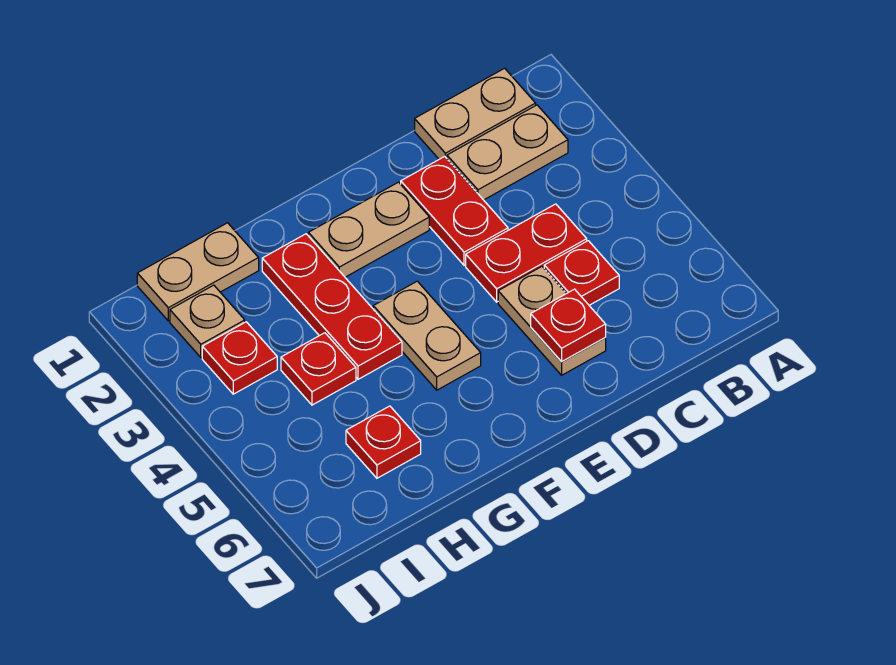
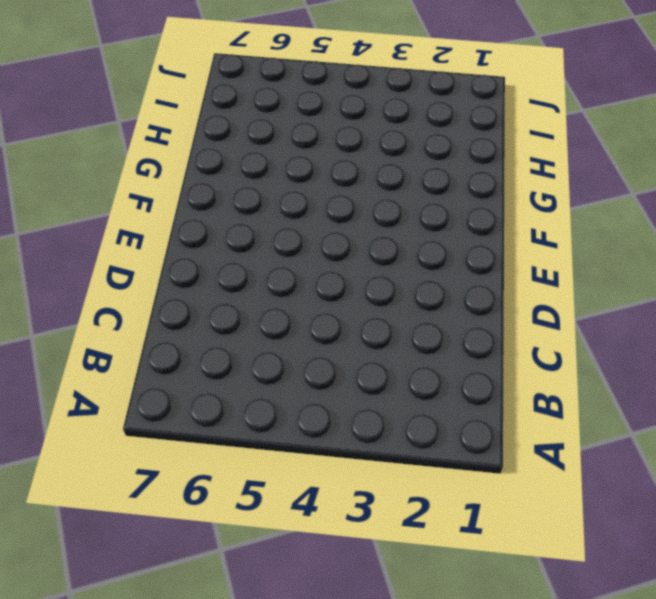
none -> tan 1x2 plate [415,68,536,159]
none -> tan 1x2 plate [447,105,568,200]
none -> red 1x2 plate [466,204,587,302]

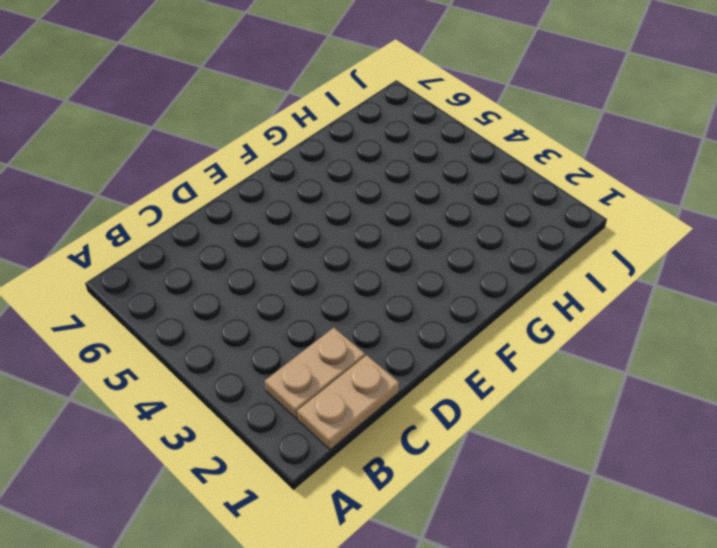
none -> red 1x2 plate [466,204,587,302]
none -> red 1x1 plate [544,241,619,305]
none -> red 1x2 plate [401,156,508,265]

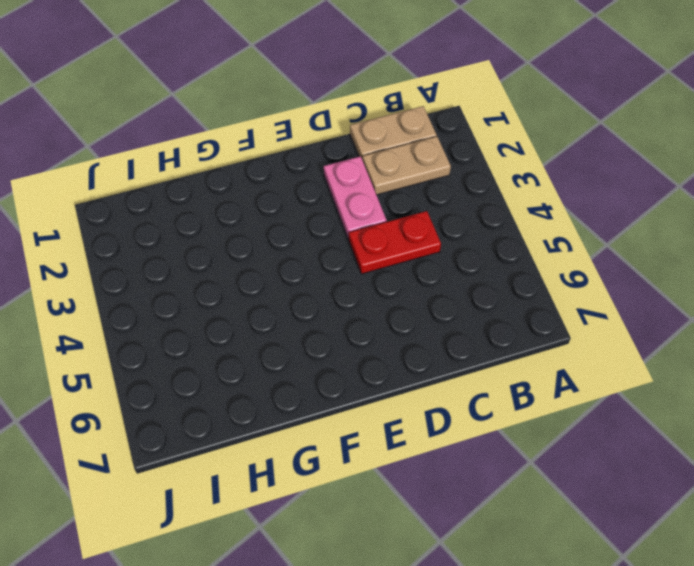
pink 1x2 plate [324,156,387,239] -> red 1x2 plate [401,156,508,265]
none -> red 1x1 plate [544,241,619,305]
none -> tan 1x2 plate [498,267,606,375]
none -> tan 1x2 plate [308,182,429,277]

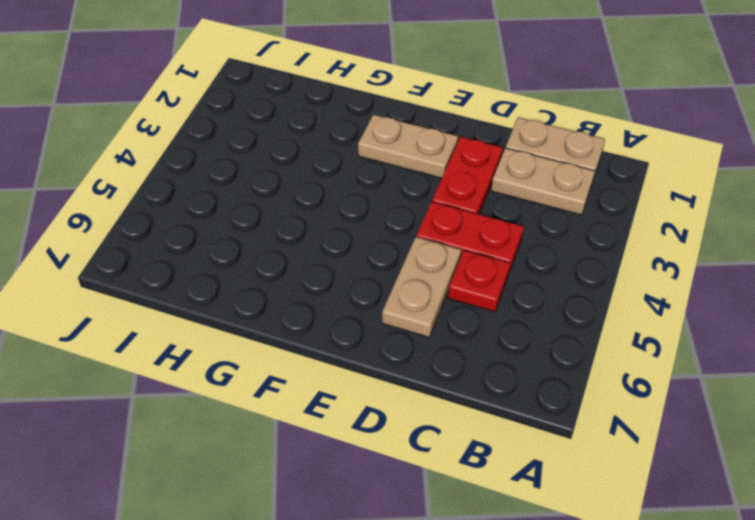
none -> tan 1x2 plate [373,281,481,390]
none -> red 1x3 plate [262,234,402,379]
none -> tan 1x2 plate [137,223,259,321]

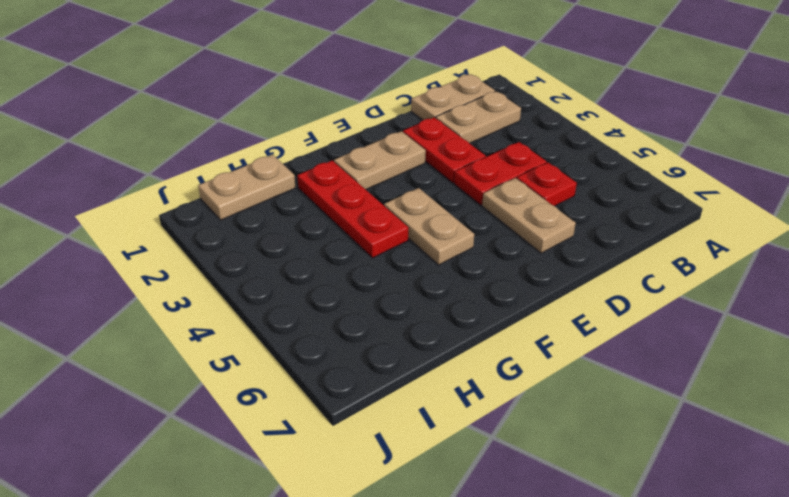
none -> red 1x1 plate [281,333,356,405]
none -> red 1x1 plate [346,406,421,478]
none -> tan 1x1 plate [170,285,245,357]

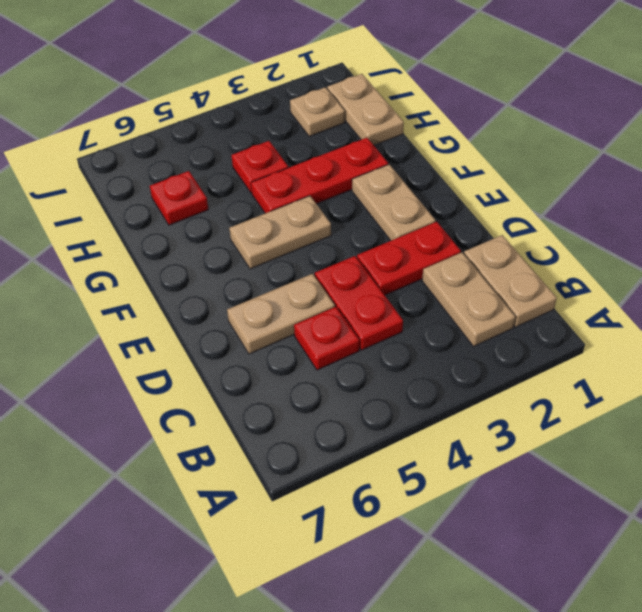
none -> red 1x1 plate [202,322,277,394]
none -> red 1x1 plate [531,289,606,362]

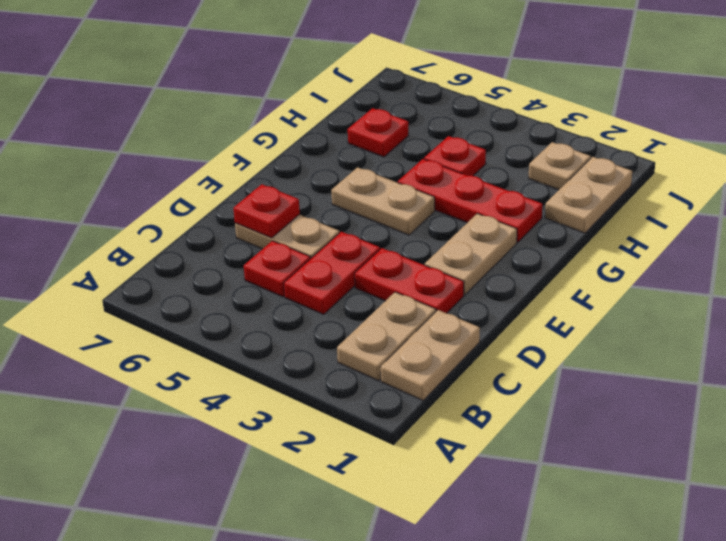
none -> red 1x1 plate [202,322,277,394]

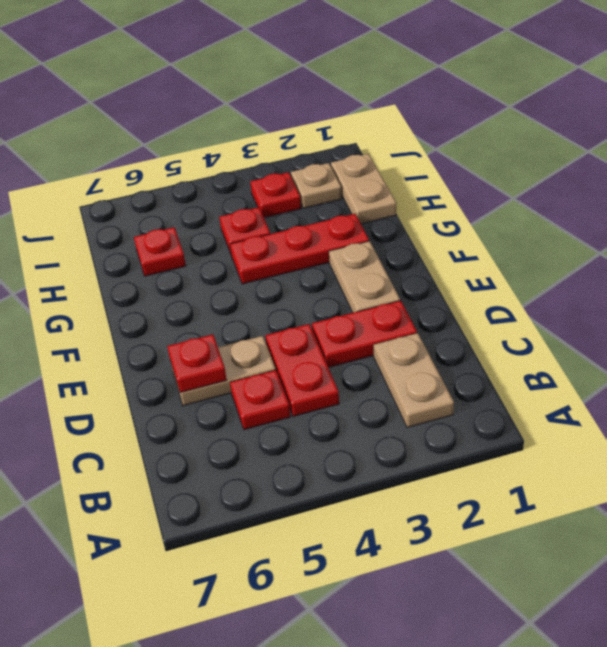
none -> tan 1x2 plate [415,68,536,159]
none -> tan 1x2 plate [373,281,481,390]

